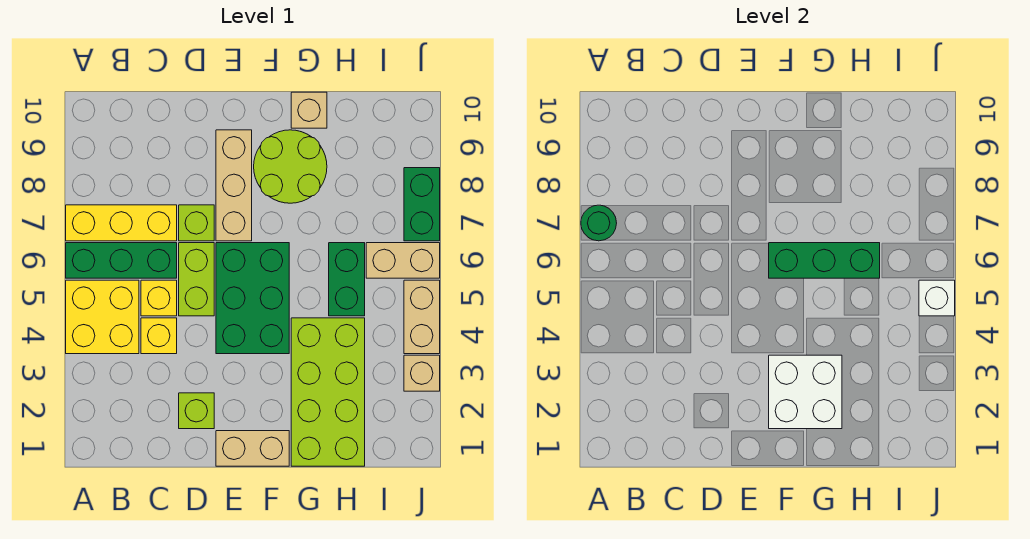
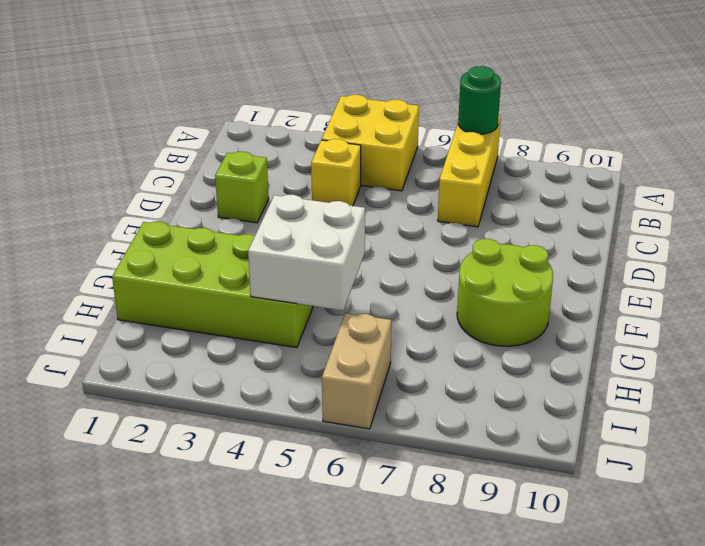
white 2x2 brick [248,195,365,310] -> white 2x2 brick moved to [769,355,842,429]
none -> green 1x3 brick [66,243,177,278]
none -> yellow 1x1 brick [141,280,177,316]
none -> lime 1x2 brick [179,243,214,316]

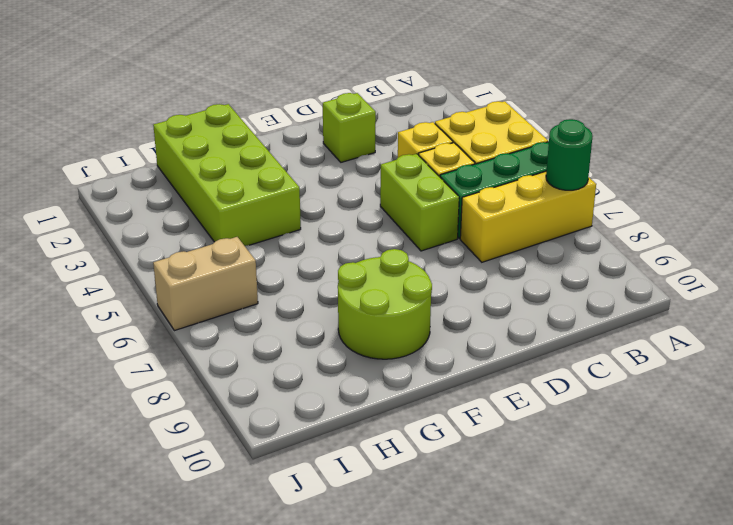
none -> lime 1x1 brick [179,205,214,241]
none -> tan 1x2 brick [216,431,289,466]
none -> green 2x3 brick [216,243,289,354]

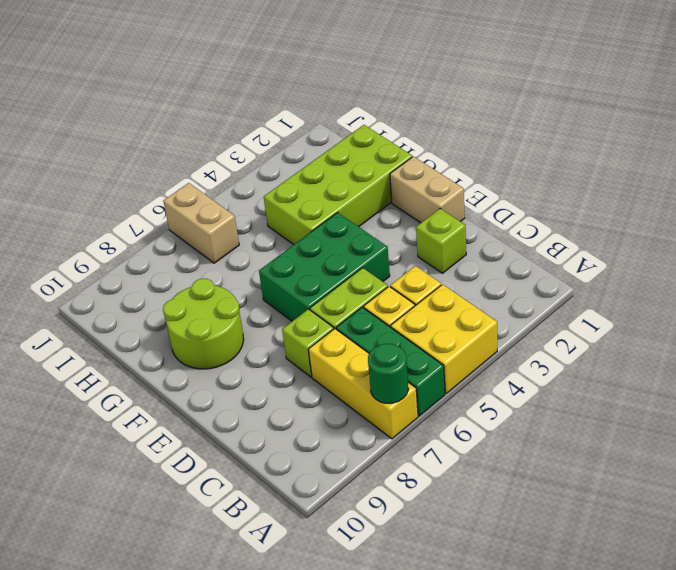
none -> tan 1x3 brick [216,130,252,241]
none -> tan 1x1 brick [291,92,327,128]
none -> green 1x2 brick [329,243,365,316]

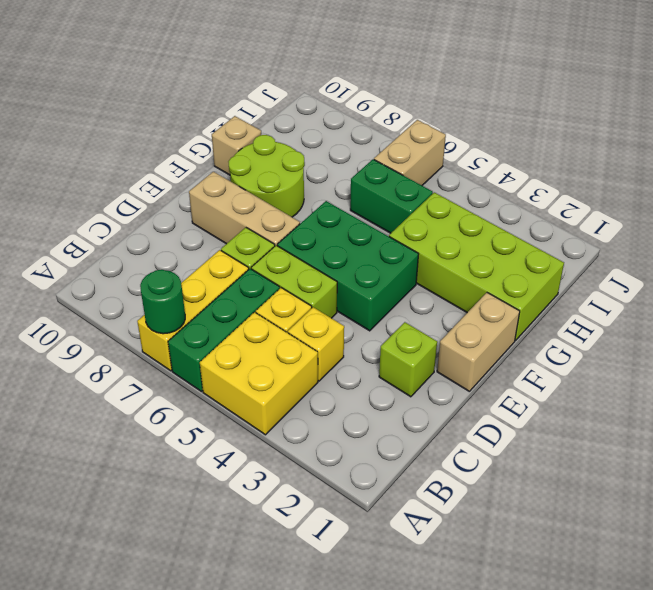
none -> tan 1x1 brick [404,355,440,391]
none -> tan 1x2 brick [404,280,440,354]
none -> green 1x2 brick [404,168,440,241]

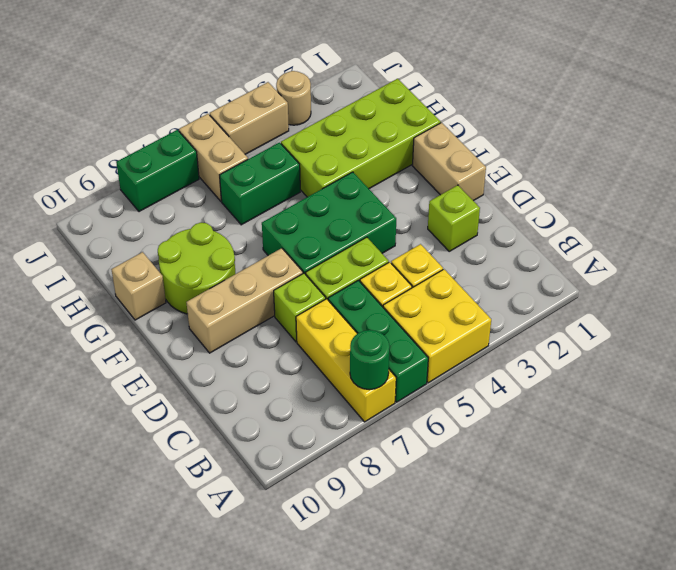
tan 1x1 round brick [276,71,311,125] -> tan 1x1 brick [404,355,440,391]
none -> white 2x2 brick [769,355,842,429]
none -> green 1x3 brick [769,243,880,278]
none -> white 1x1 brick [919,280,955,316]

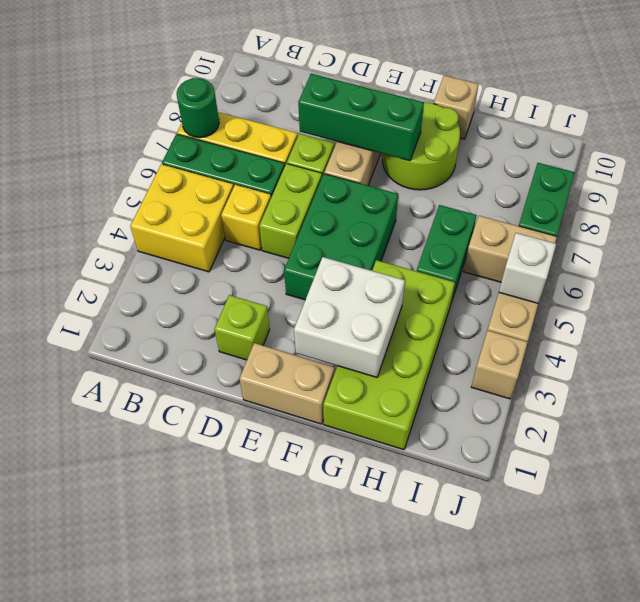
green 1x3 brick [298,74,424,161] -> green 1x3 brick moved to [769,243,880,278]
none -> yellow 1x1 brick [141,318,177,354]

